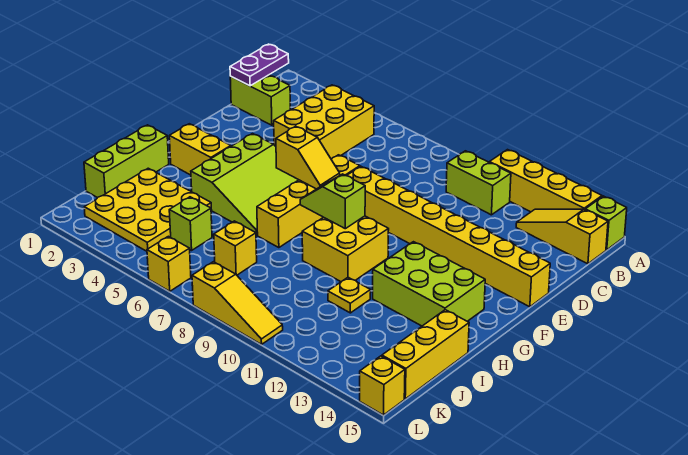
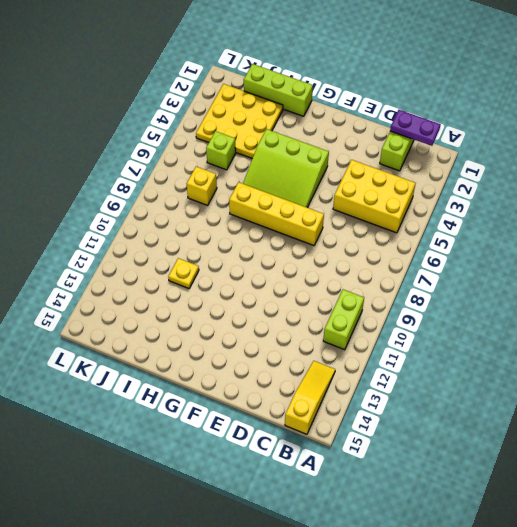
none -> yellow 1x4 brick [489,150,602,212]
none -> lime 1x1 brick [585,196,627,250]
none -> yellow 1x8 brick [347,167,550,307]

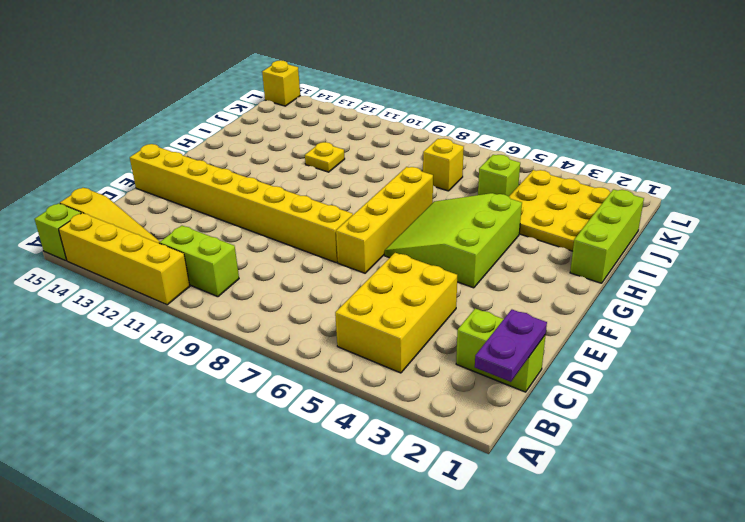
none -> yellow 1x2 brick [169,124,231,175]
none -> yellow 2x2 brick [302,216,389,282]
none -> lime 2x3 brick [373,242,485,326]

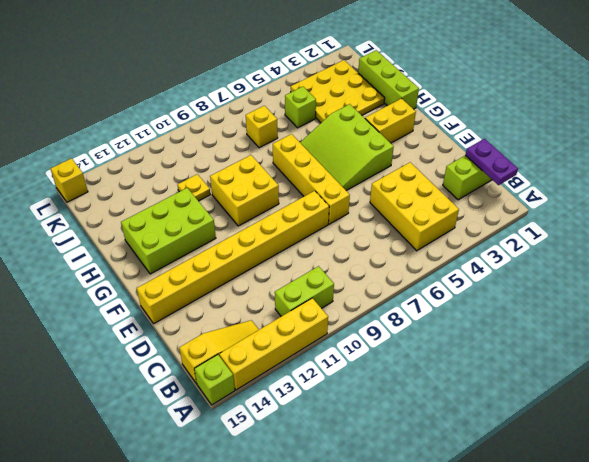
none -> yellow 1x3 brick [382,310,469,399]
none -> yellow 1x1 brick [147,236,191,291]
none -> yellow 1x3 slope [192,262,283,344]

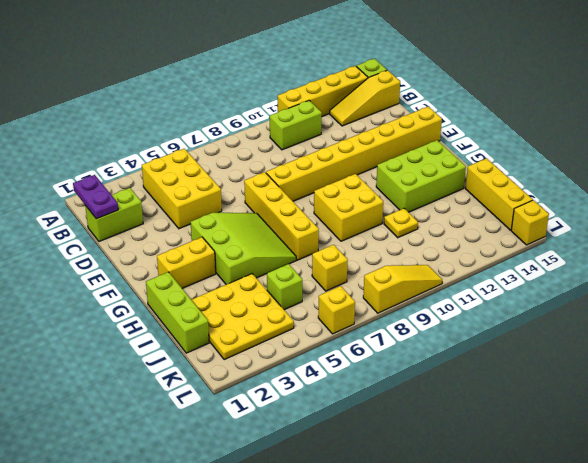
none -> yellow 1x2 slope [276,126,340,189]
none -> lime 1x2 slope [300,174,365,229]

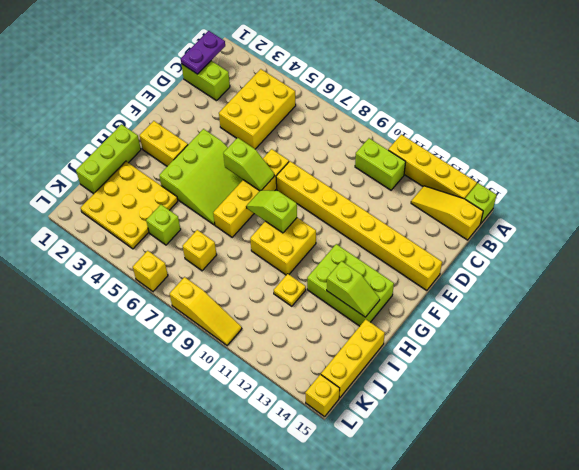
lime 1x2 slope [223,138,274,191] -> yellow 1x2 slope [276,126,340,189]
lime 1x2 slope [327,261,380,317] -> none

